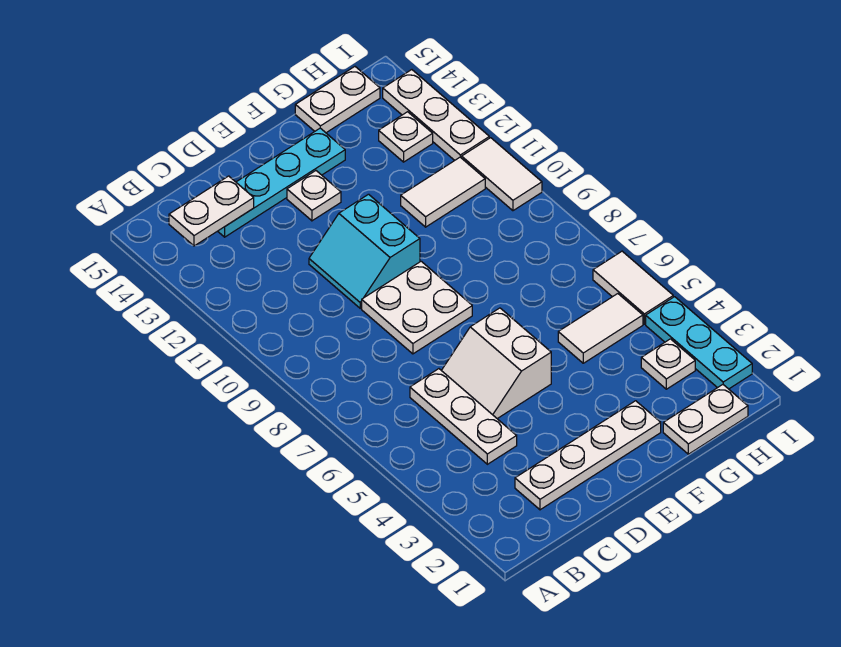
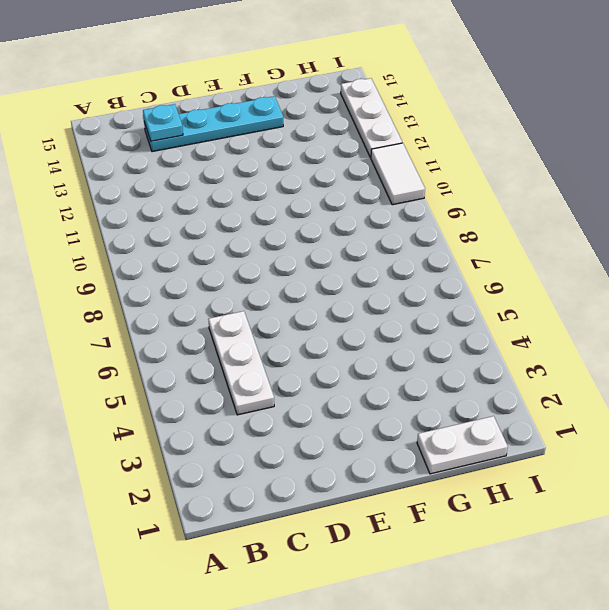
cyan 1x1 plate [143,104,183,141] -> white 1x2 plate [169,176,254,246]
none -> white 1x4 plate [515,401,661,510]
none -> white 2x2 slope [441,308,551,419]
none -> white 2x2 plate [362,261,472,354]

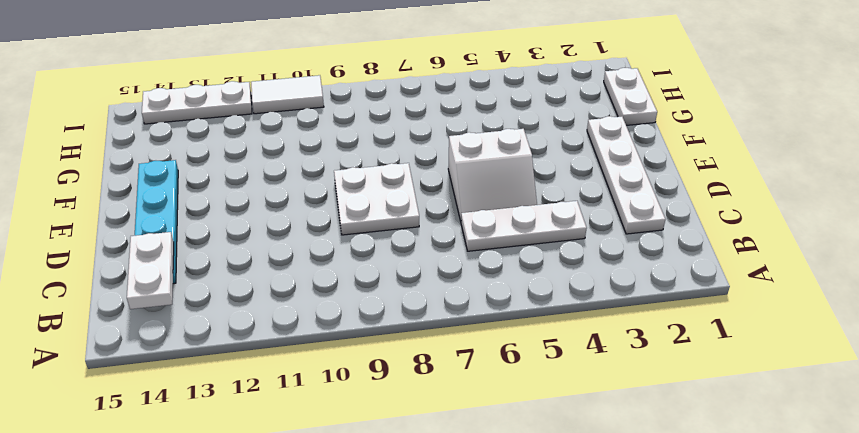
none -> cyan 2x2 slope [309,194,420,308]
none -> white 1x1 plate [287,171,341,221]
none -> white 1x2 tile [558,294,643,363]

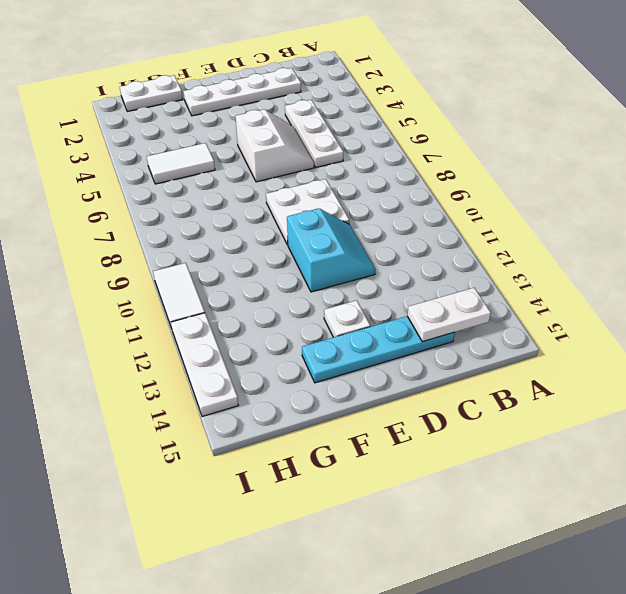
none -> white 1x2 tile [401,157,485,227]
none -> white 1x2 plate [295,67,380,133]
none -> white 1x1 plate [641,339,695,389]

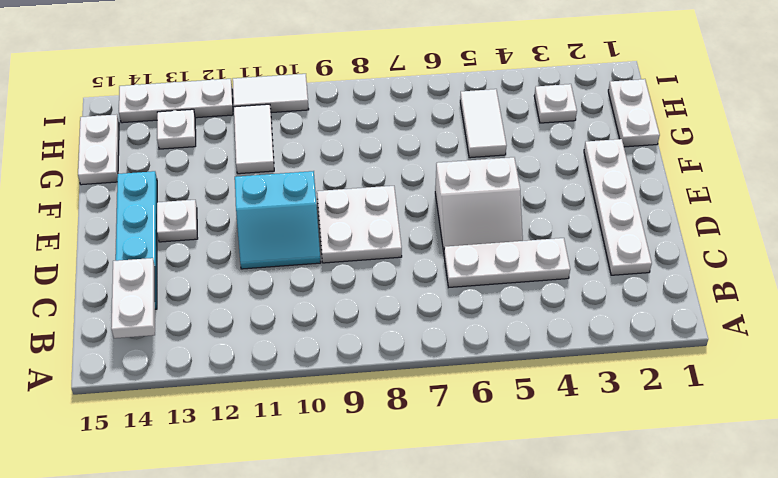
none -> cyan 1x3 plate [646,297,752,389]
none -> white 1x2 tile [593,251,673,324]

